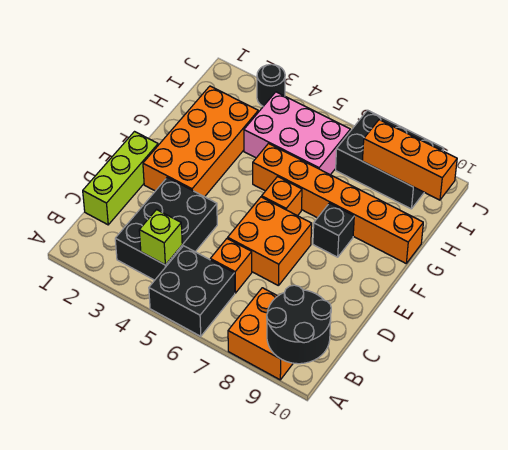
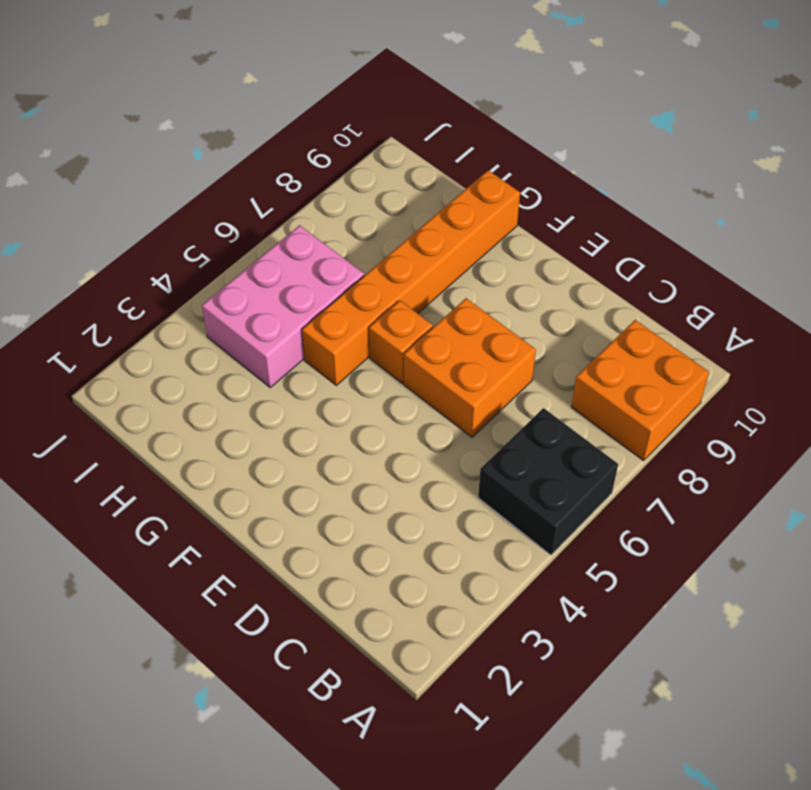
none -> black 2x3 brick [115,177,217,280]
none -> lime 1x3 brick [83,132,158,225]
none -> orange 1x1 brick [210,239,252,293]

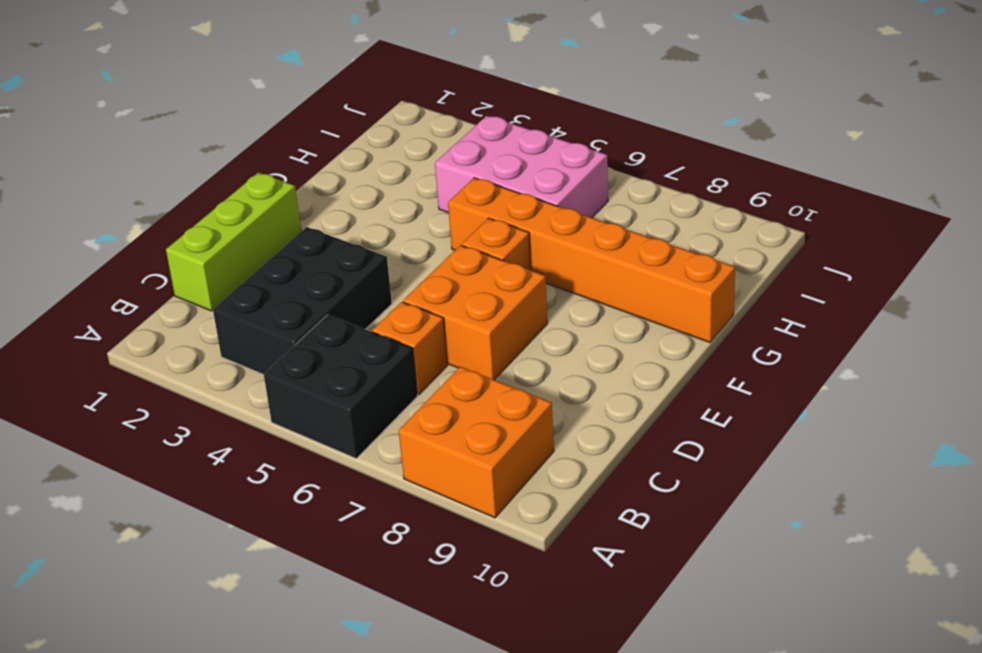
none -> orange 2x4 brick [143,86,258,197]
none -> black 1x1 brick [313,203,354,257]
none -> black 2x3 brick [336,110,444,209]

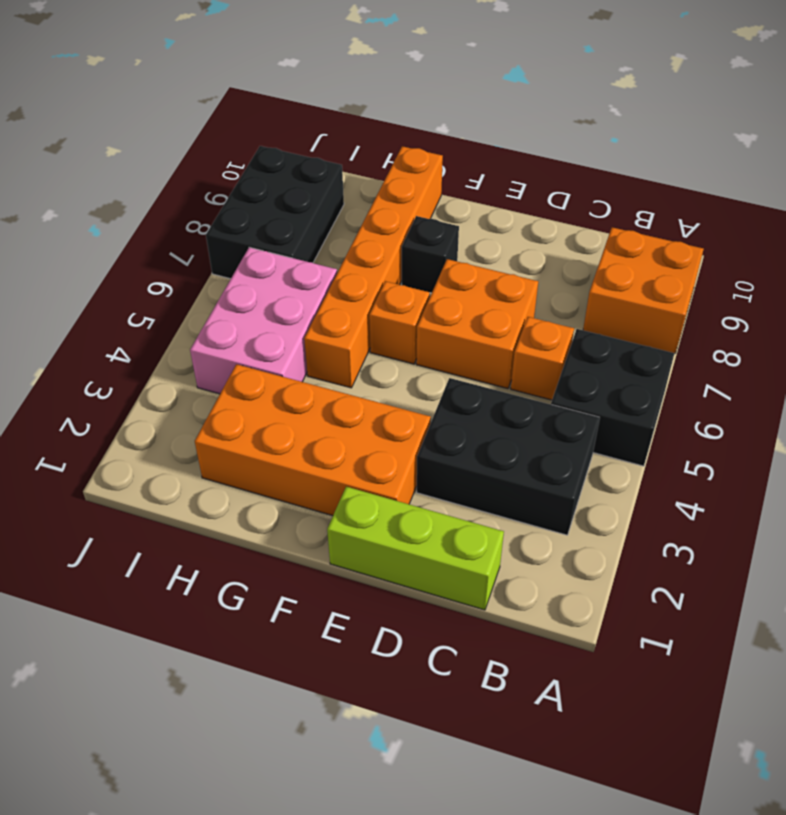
none -> black 1x1 round brick [257,64,285,106]
none -> black 2x2 round brick [267,285,331,364]
none -> lime 1x1 brick [139,210,182,265]

